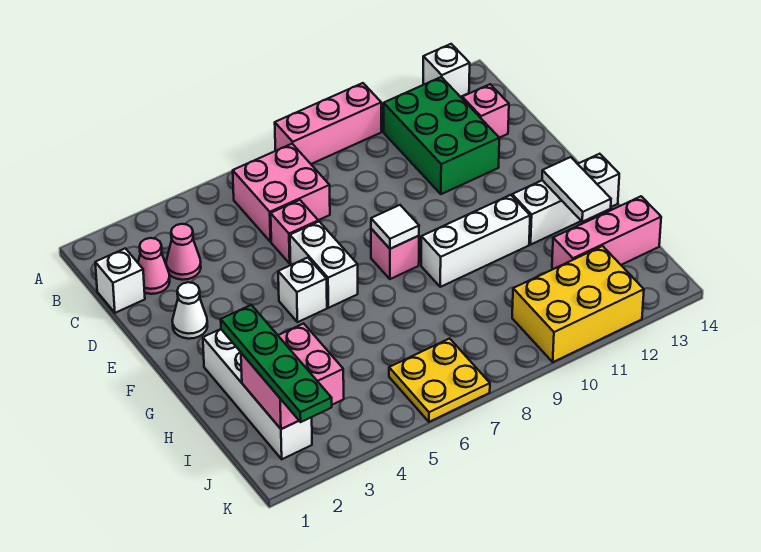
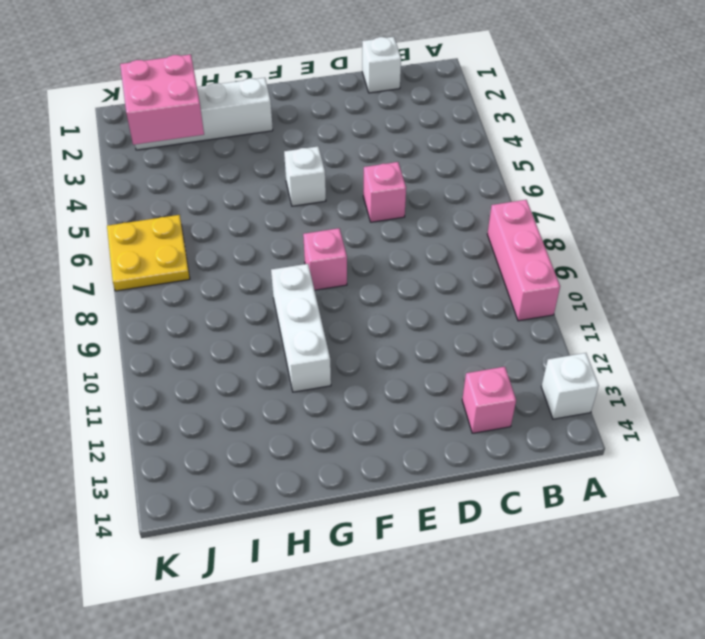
none -> pink 2x2 brick [233,144,330,242]
none -> green 2x3 brick [384,77,499,194]
none -> pink 1x1 cone [138,238,170,294]

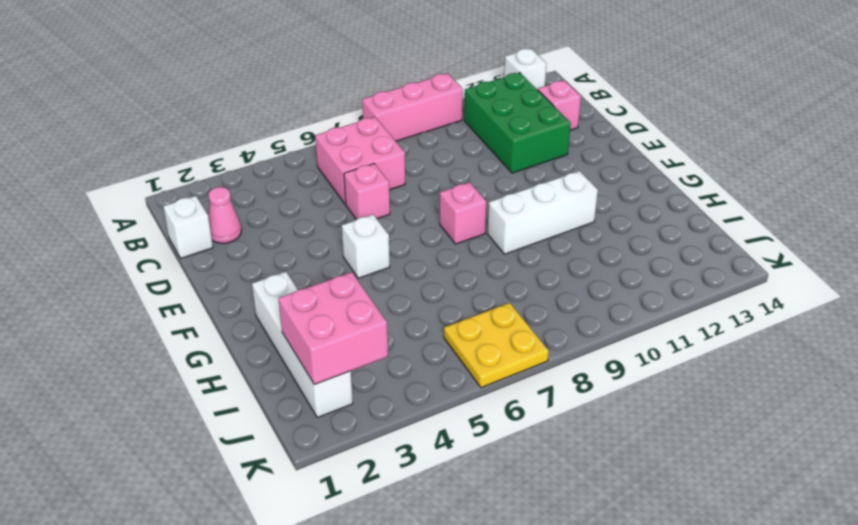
none -> pink 1x1 cone [166,224,201,280]
none -> white 1x1 cone [172,282,207,339]
none -> white 1x2 brick [290,222,358,308]

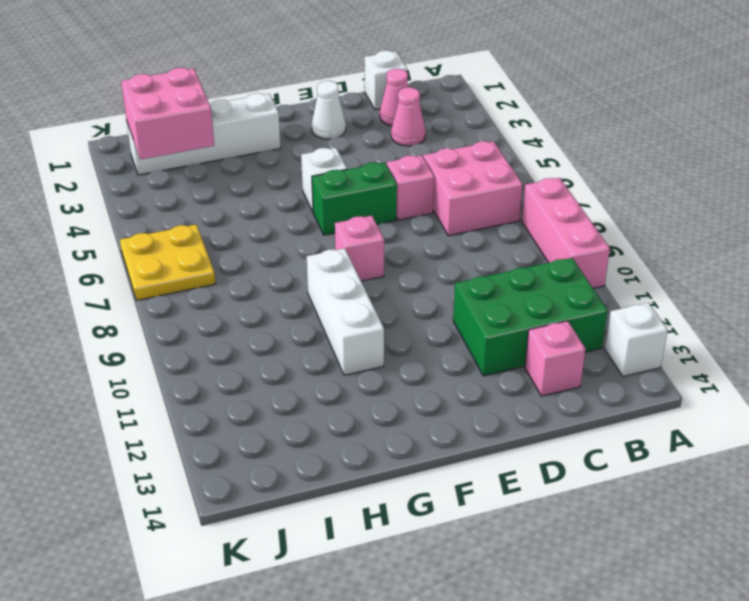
green 1x2 brick [312,162,397,235] -> white 1x2 brick [290,222,358,308]
none -> white 1x3 brick [512,154,619,244]
none -> pink 1x3 brick [552,196,661,269]
none -> yellow 2x3 brick [512,246,644,362]

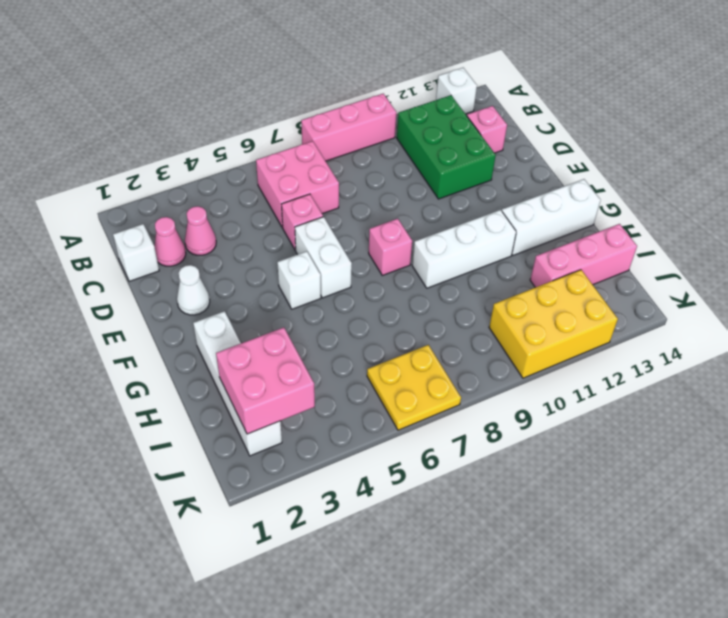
none -> white 1x1 tile [371,205,419,249]
none -> white 1x2 tile [542,157,611,222]
none -> green 1x4 plate [221,305,332,422]

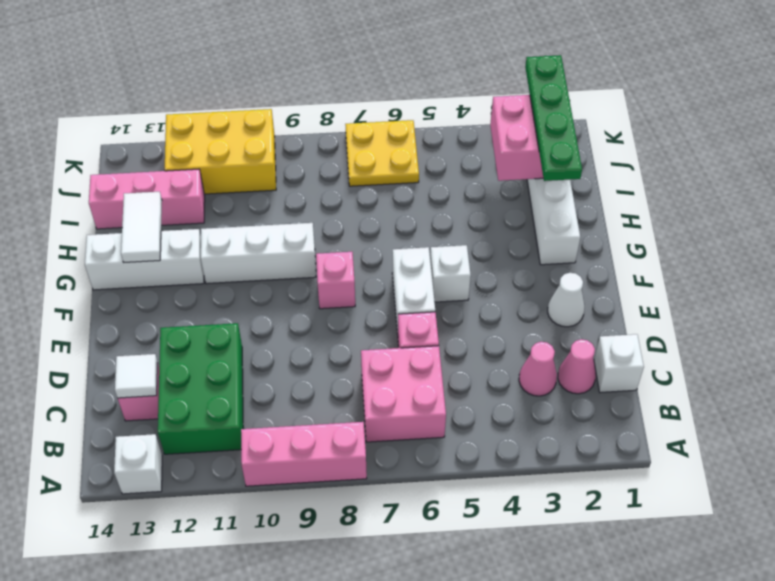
white 1x1 tile [115,354,157,398] -> white 1x1 tile moved to [371,205,419,249]

